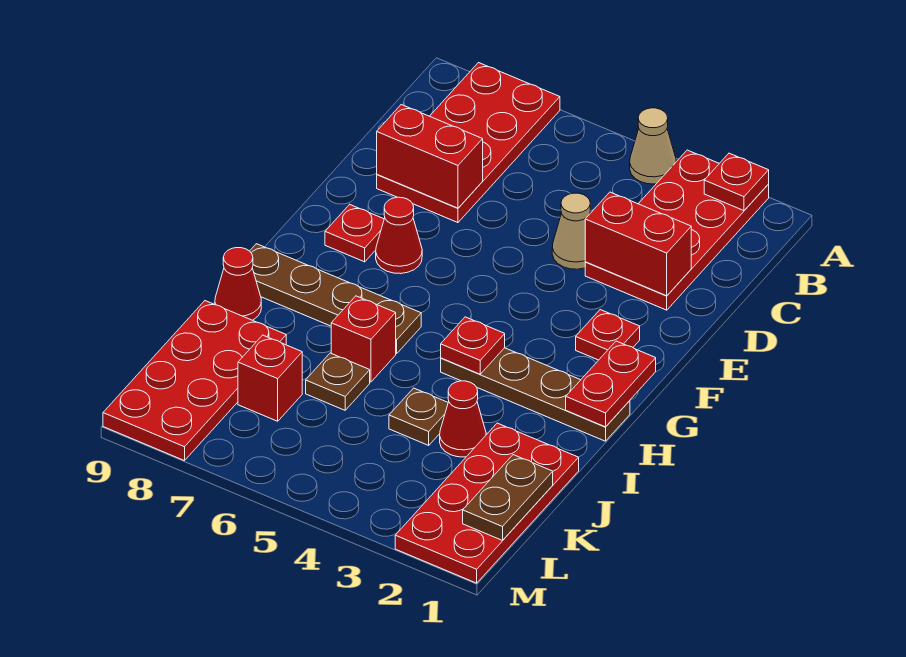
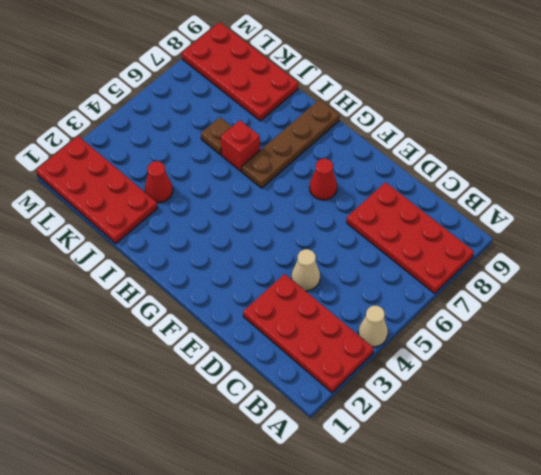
none -> red 1x1 plate [576,310,640,360]
none -> red 1x1 plate [325,205,384,262]
none -> brown 1x4 plate [441,348,630,441]

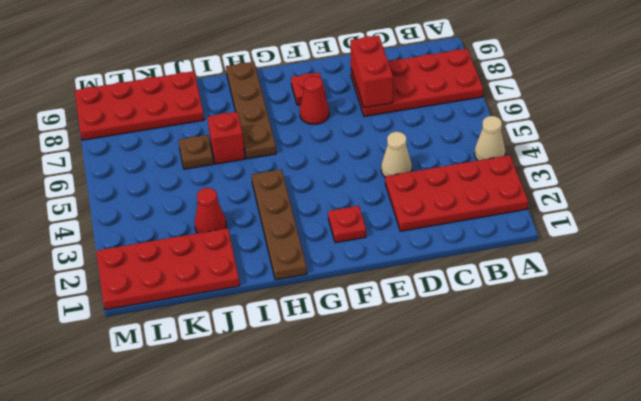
none -> red 1x1 cone [215,248,261,320]
none -> brown 1x1 plate [389,388,448,445]
none -> red 1x1 brick [238,335,302,421]

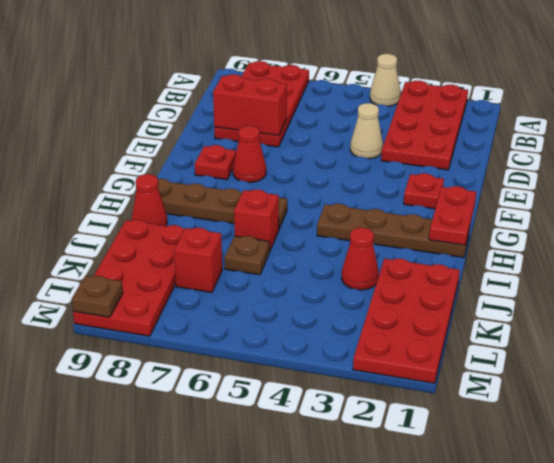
brown 1x1 plate [72,276,123,317] -> brown 1x1 plate moved to [389,388,448,445]
none -> red 1x1 plate [704,153,769,211]
none -> red 1x2 brick [585,192,691,296]
none -> red 1x1 plate [441,317,505,374]

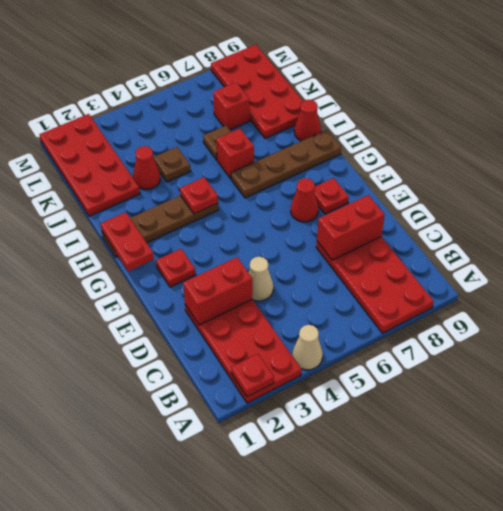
none -> brown 1x2 plate [463,455,553,540]

